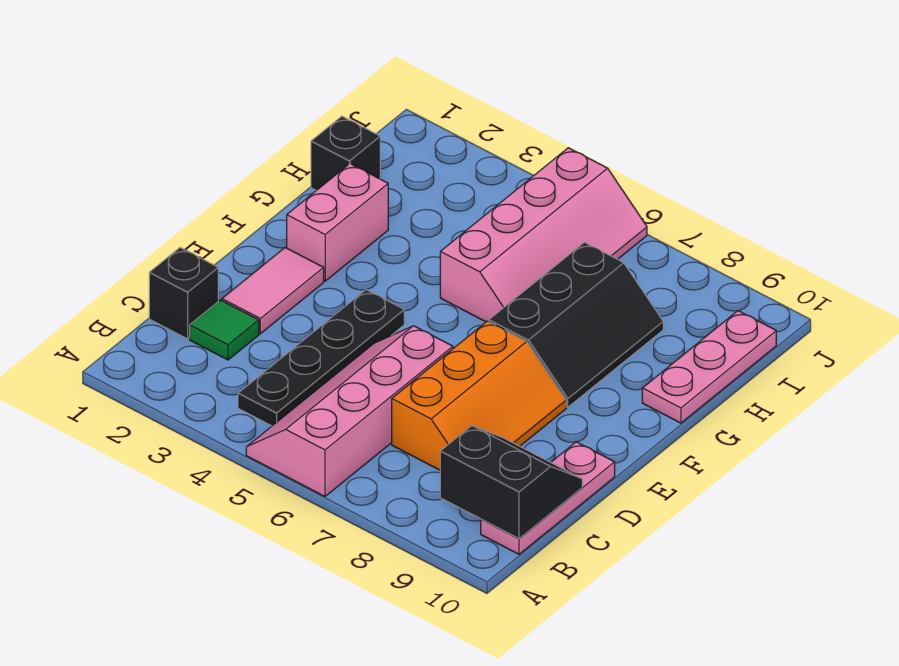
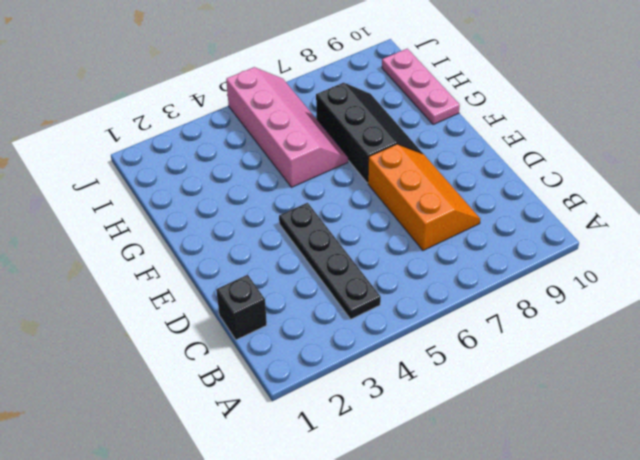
none -> pink 2x4 slope [246,326,453,496]
none -> pink 1x3 plate [481,442,615,554]
none -> green 1x1 tile [190,300,259,360]

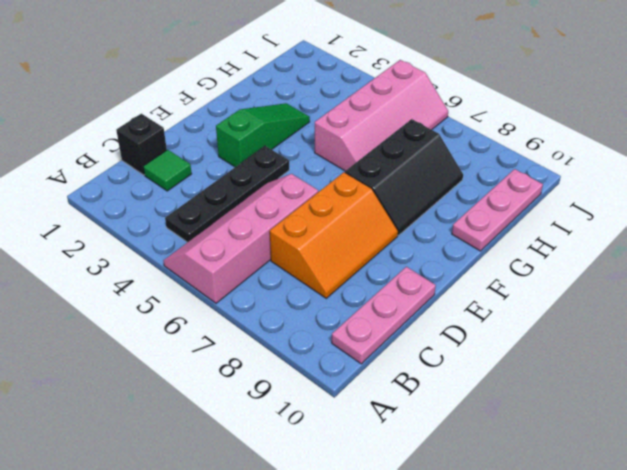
green 1x3 slope [216,103,310,167] -> none
none -> pink 1x2 tile [222,247,324,334]
none -> pink 1x2 brick [287,164,388,281]
none -> black 1x1 brick [311,116,380,190]

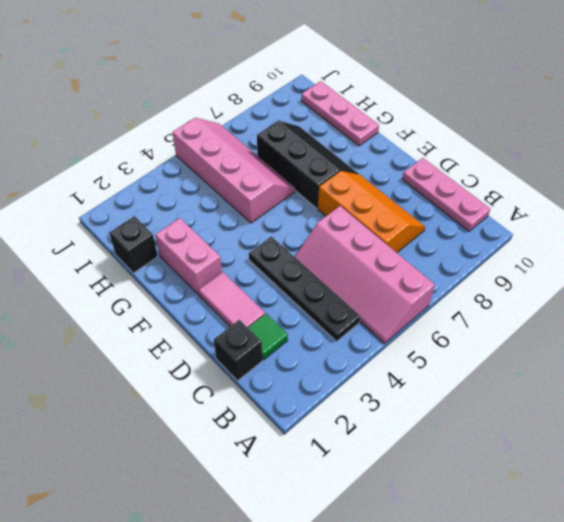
none -> black 2x2 slope [440,426,582,539]

